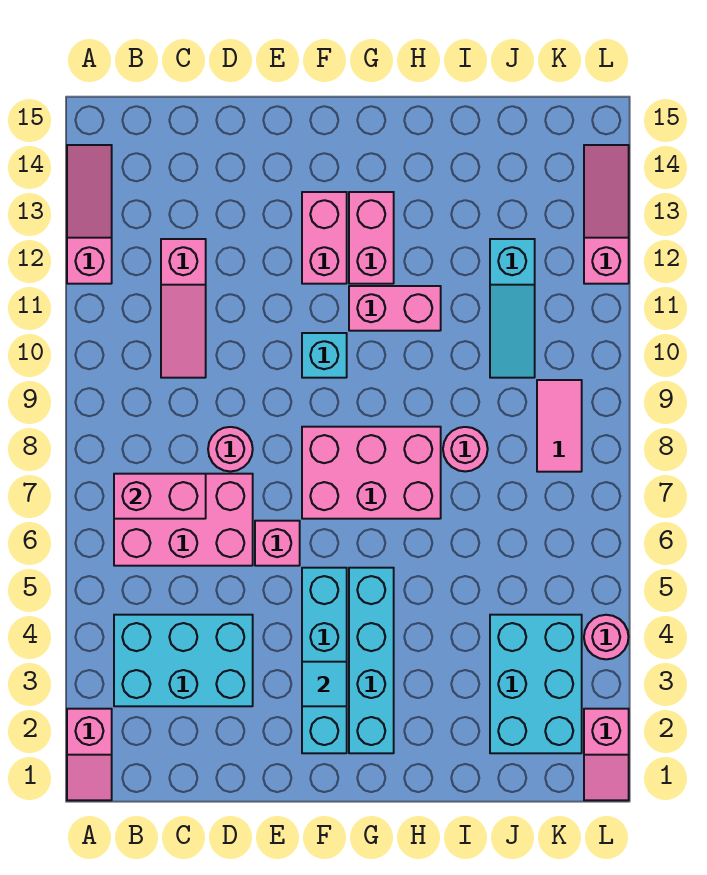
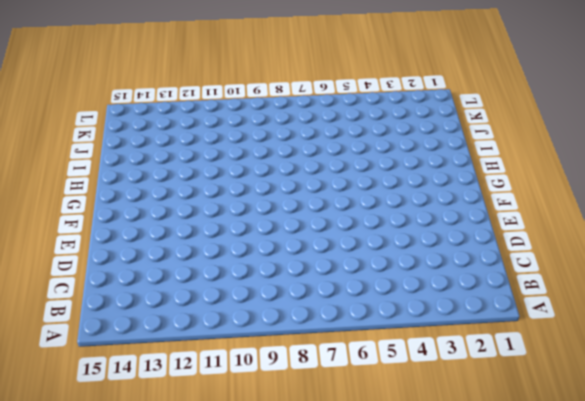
none -> pink 1x2 slope [67,709,112,800]
none -> pink 1x3 slope [67,145,112,284]
none -> cyan 2x3 brick [114,615,253,706]

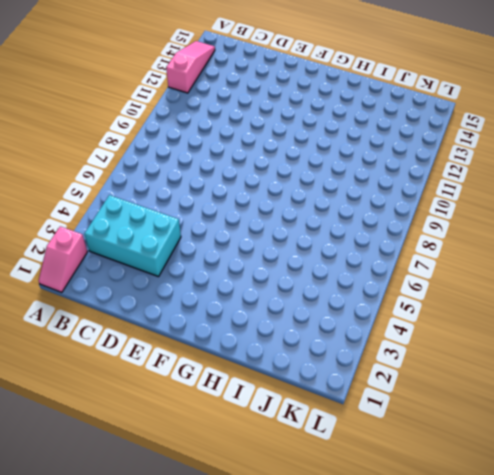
none -> pink 2x3 brick [114,474,253,566]
none -> pink 1x3 slope [161,239,206,378]
none -> pink 1x1 round brick [208,427,253,472]

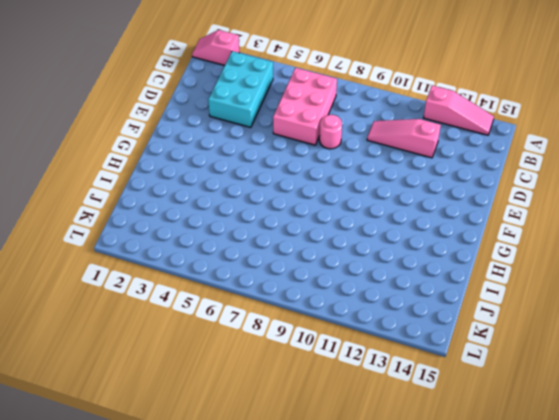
none -> pink 1x1 brick [255,521,300,566]
none -> cyan 1x4 brick [302,568,347,753]
none -> pink 2x3 brick [302,427,441,519]

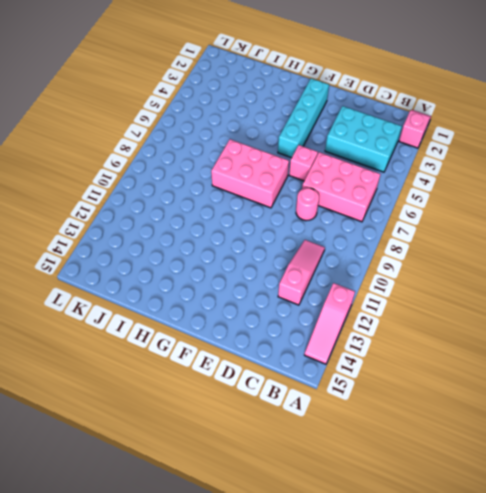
none -> cyan 1x1 brick [302,333,347,378]
none -> pink 1x2 brick [302,192,347,284]
none -> cyan 1x4 brick [349,568,394,753]

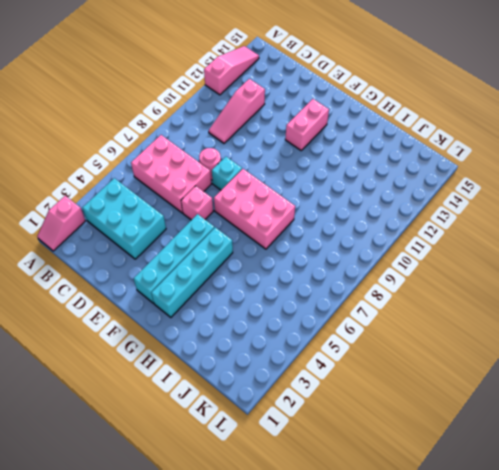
cyan 1x1 brick [212,157,242,190] -> cyan 1x1 brick moved to [302,333,347,378]
none -> pink 1x2 brick [349,286,441,331]
none -> pink 1x2 brick [349,192,394,284]
none -> pink 1x1 round brick [443,427,488,472]

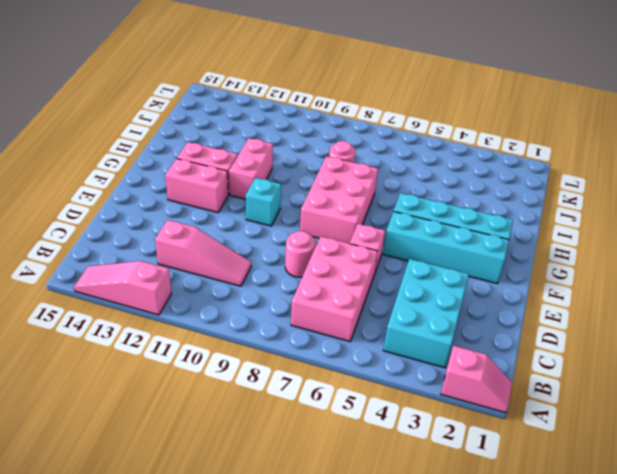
none -> cyan 2x3 brick [490,615,582,753]
none -> cyan 1x3 slope [490,239,535,378]
none -> pink 1x2 tile [537,380,582,472]

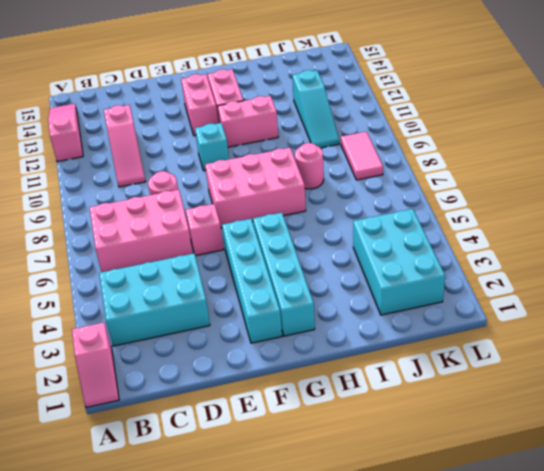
none -> pink 1x2 slope [584,709,629,800]
none -> pink 1x1 round brick [584,615,629,659]
none -> pink 1x3 slope [584,145,629,284]

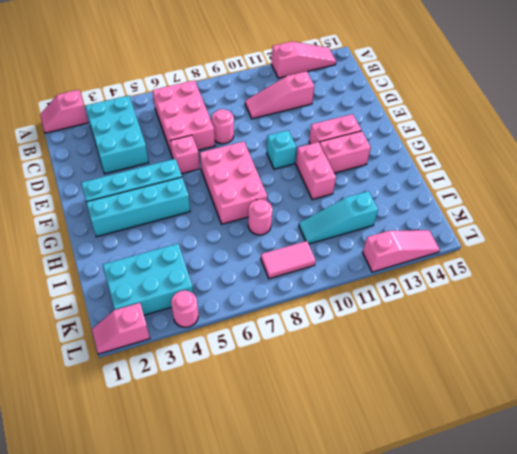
none -> pink 1x2 brick [114,474,206,519]
none -> cyan 1x1 tile [302,662,347,706]

